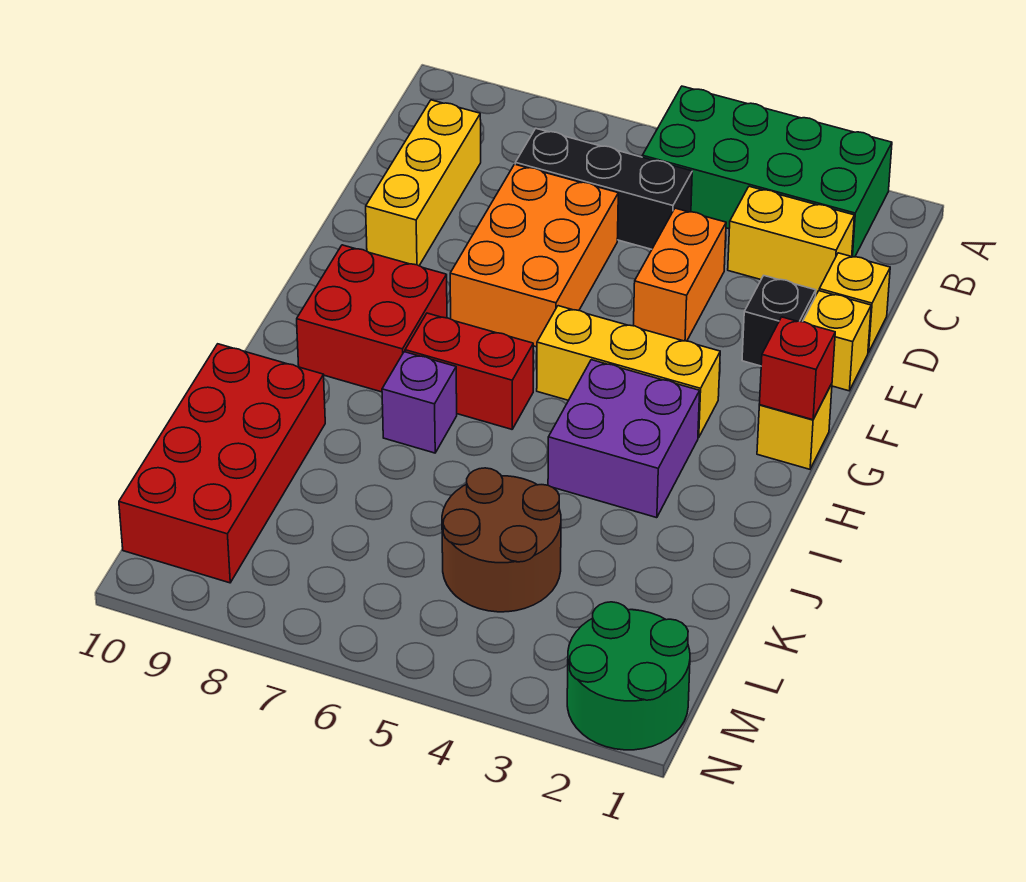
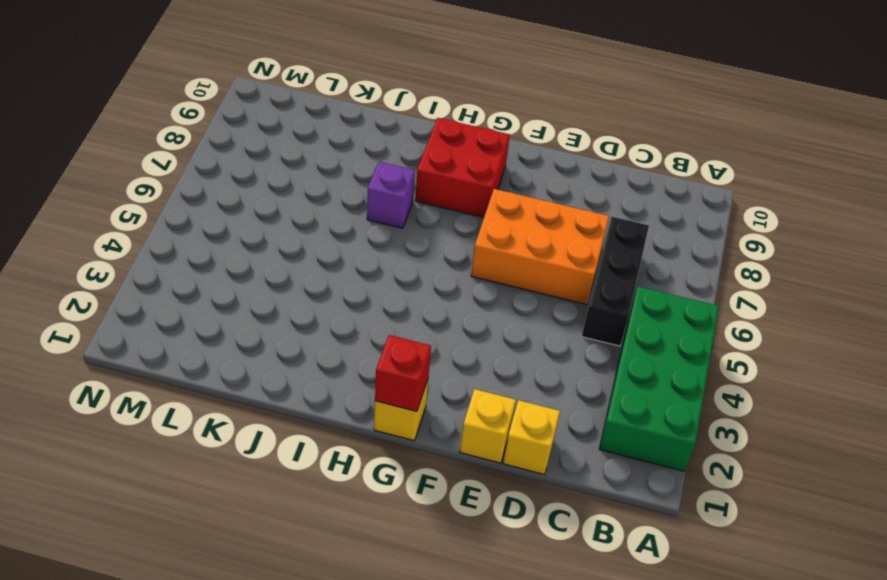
none -> yellow 1x2 brick [728,186,854,294]
none -> yellow 1x3 brick [366,100,481,266]
none -> orange 1x2 brick [633,208,726,341]

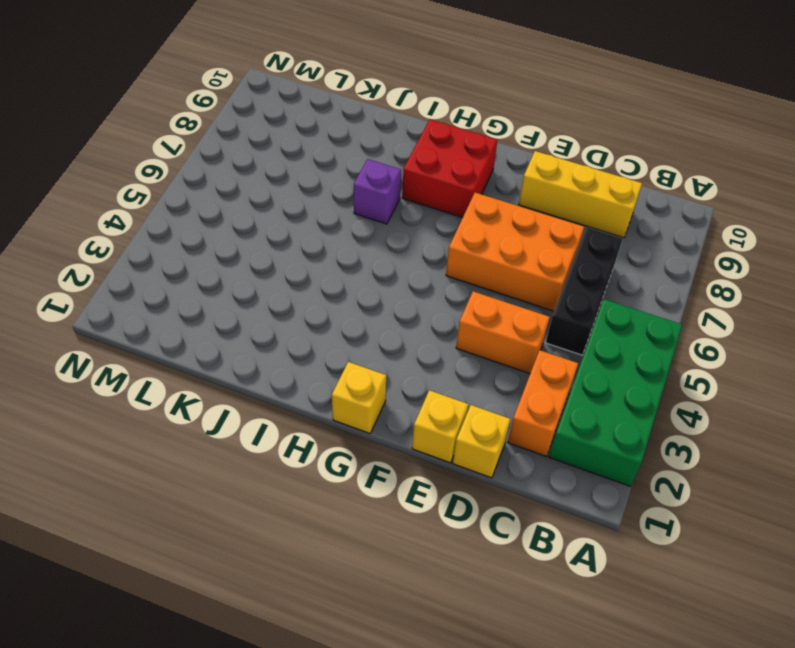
orange 1x2 brick [508,350,578,456] -> yellow 1x2 brick [728,186,854,294]
none -> black 1x1 brick [742,276,816,366]
none -> yellow 1x3 brick [537,306,720,438]
none -> purple 2x2 brick [548,360,700,518]

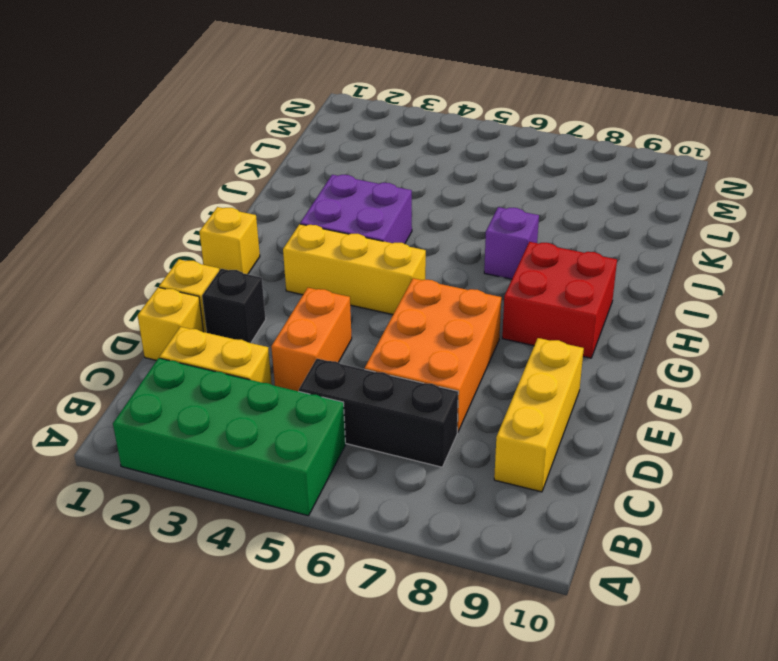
none -> red 1x2 brick [405,313,533,429]
none -> red 2x4 brick [119,344,325,583]
none -> brown 2x2 round brick [442,468,561,612]

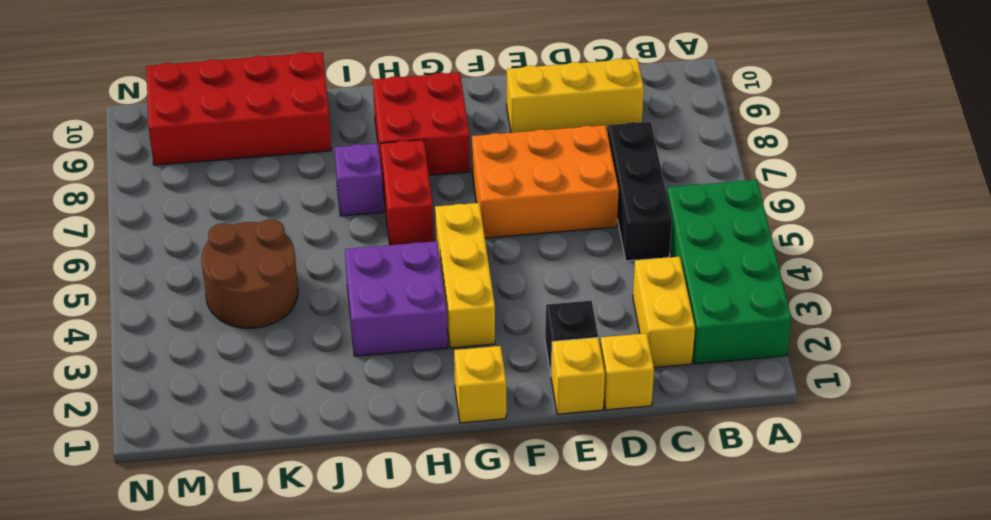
none -> orange 1x2 brick [633,208,726,341]
none -> green 2x2 round brick [567,602,690,750]
none -> red 1x1 brick [759,317,835,420]

